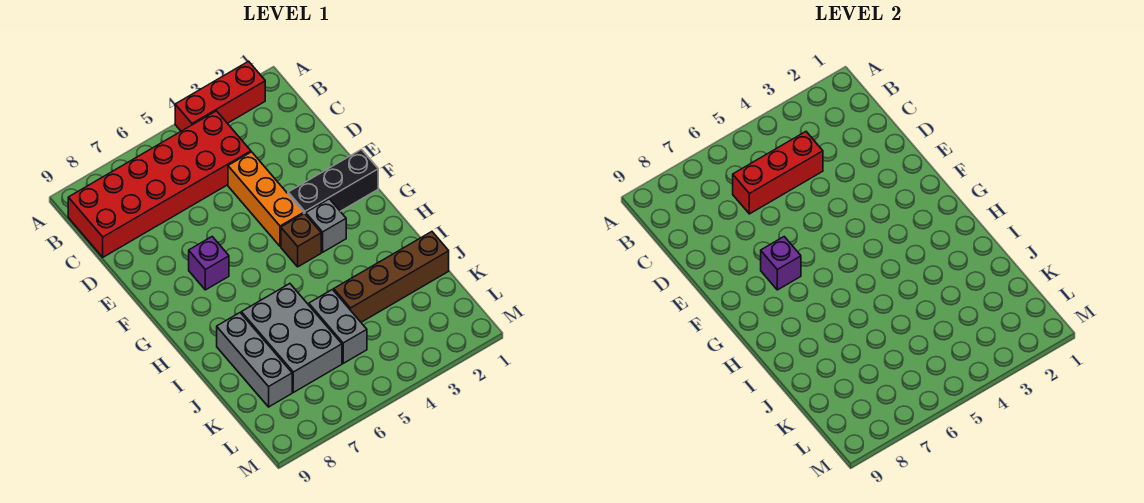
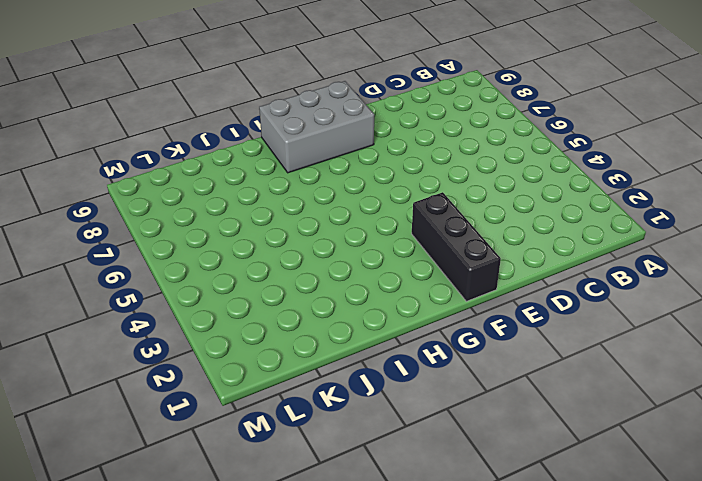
grey 2x3 brick [259,81,374,173] -> grey 2x3 brick moved to [241,284,342,392]
none -> red 1x3 brick [175,61,265,131]
none -> red 2x6 brick [68,111,251,257]
none -> orange 1x3 brick [228,152,304,246]

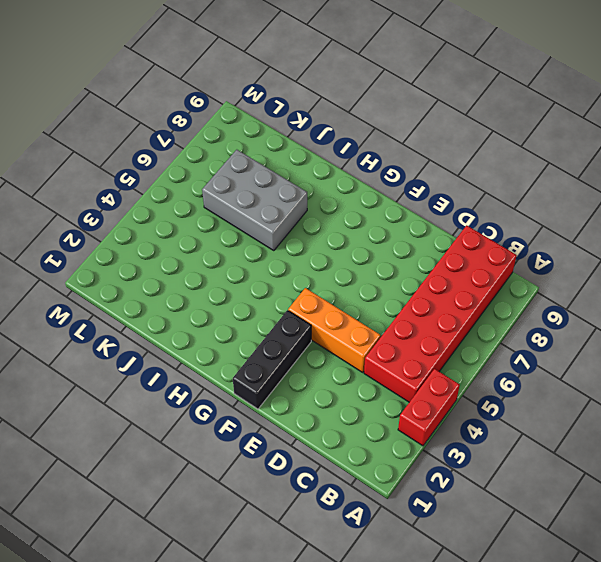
red 1x2 brick [398,369,460,446] -> red 1x3 brick [175,61,265,131]
none -> purple 1x1 brick [189,237,229,290]
none -> grey 1x1 brick [306,199,346,252]
none -> brown 1x1 brick [281,214,321,267]

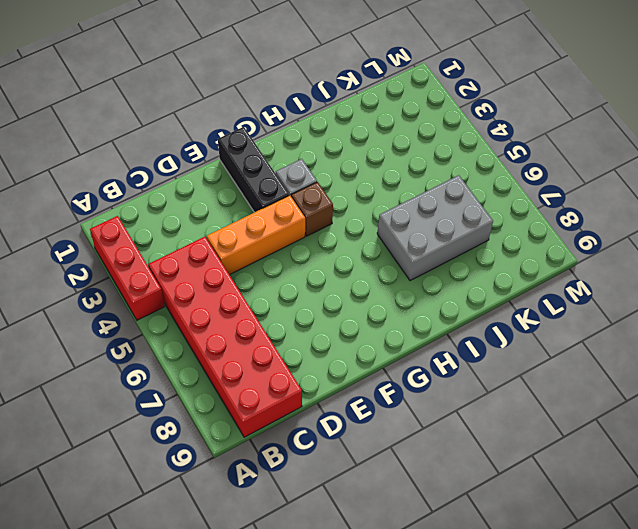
none -> purple 1x1 brick [189,237,229,290]
none -> grey 1x3 brick [217,313,292,407]
none -> brown 1x4 brick [334,232,449,322]

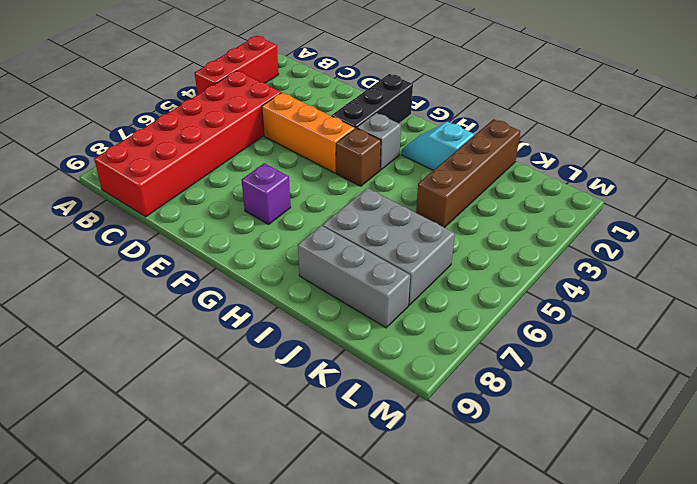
cyan 1x2 slope [402,122,474,170] -> none
none -> grey 1x2 brick [309,290,367,363]
none -> red 1x3 brick [733,132,823,214]
none -> purple 1x1 brick [761,237,801,290]

